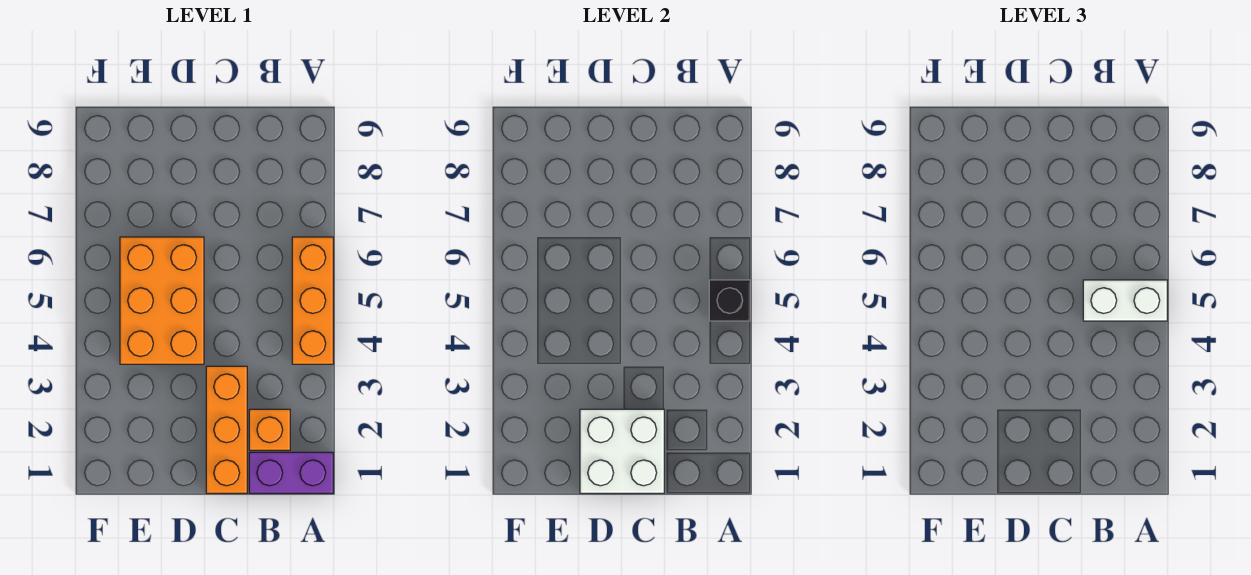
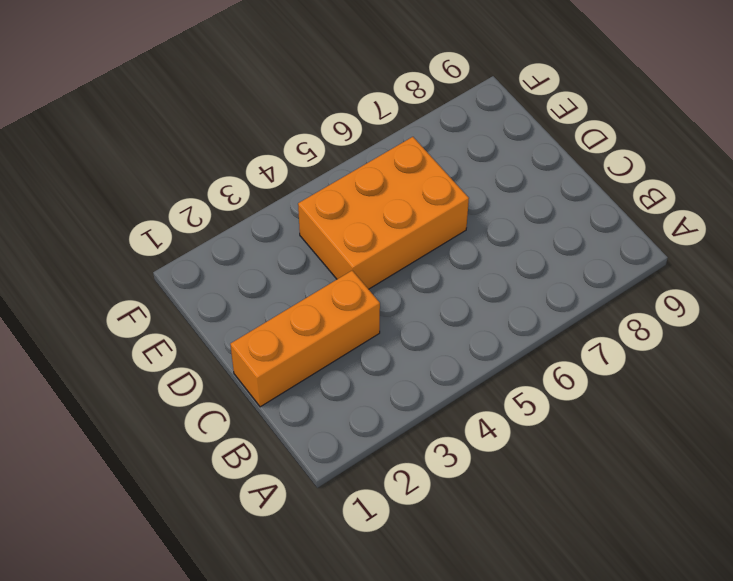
none -> purple 1x2 brick [249,452,333,493]
none -> orange 1x3 brick [292,237,333,364]

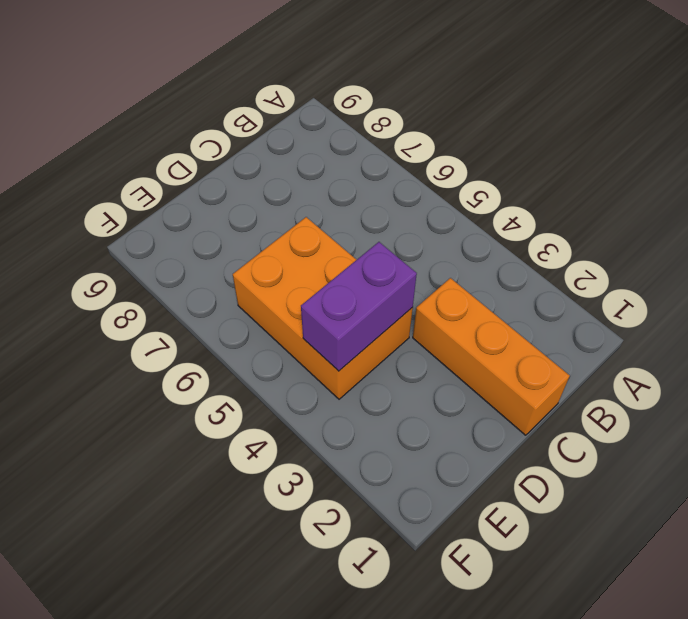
purple 1x2 brick [301,242,417,371] -> purple 1x2 brick moved to [249,452,333,493]
none -> orange 1x3 brick [292,237,333,364]
none -> orange 1x1 brick [249,409,290,450]

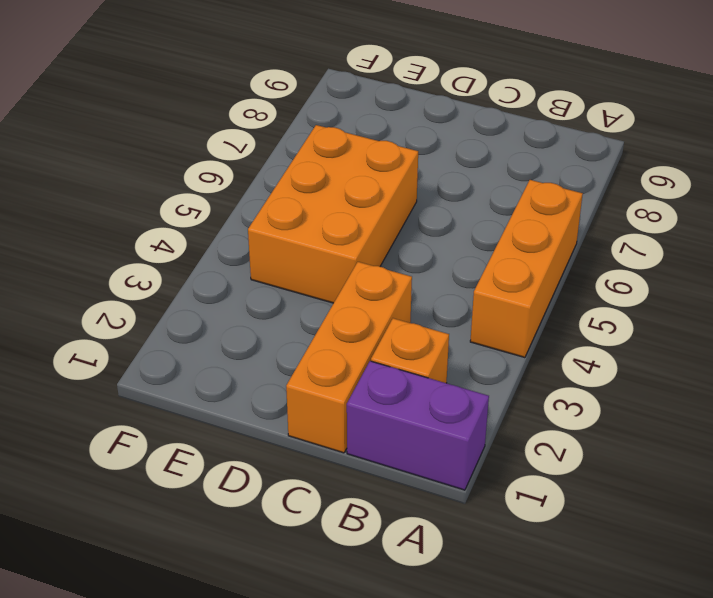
none -> black 1x1 brick [709,280,750,321]
none -> white 2x2 brick [580,409,664,493]

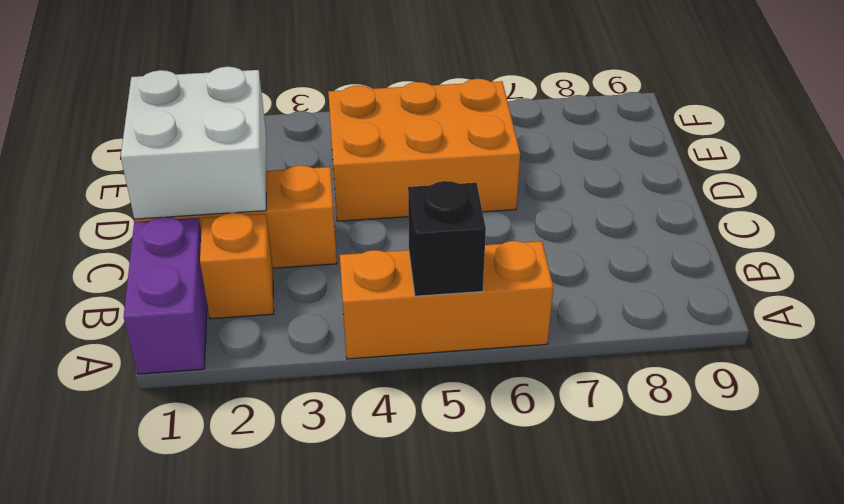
none -> white 1x2 brick [1083,280,1167,321]

